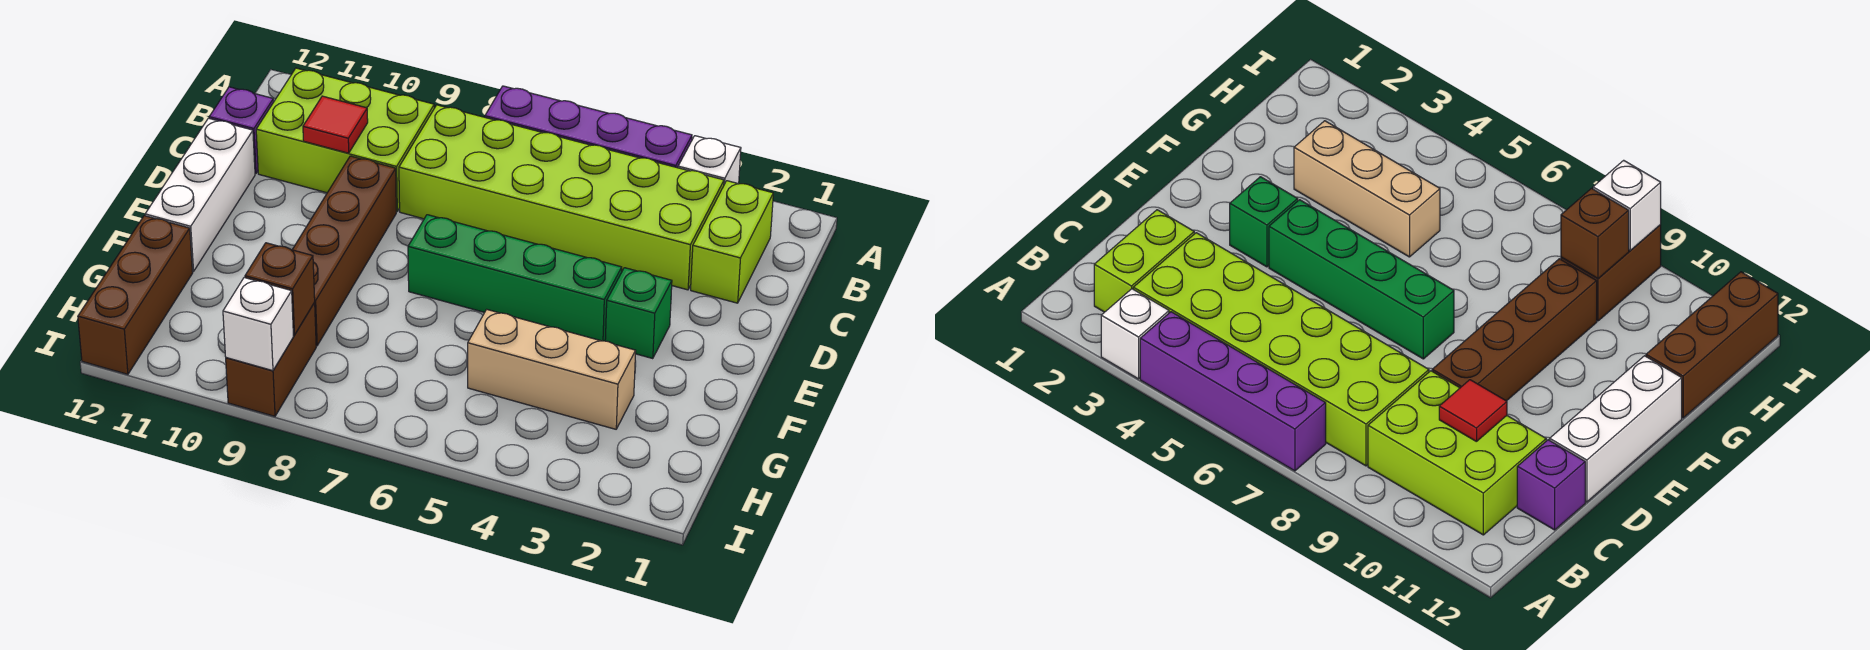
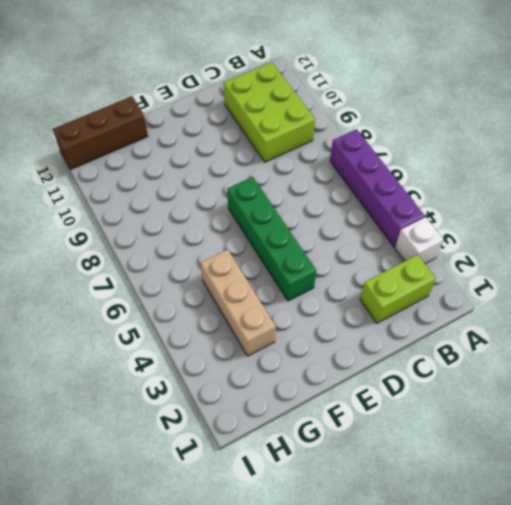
none -> lime 2x6 brick [399,105,724,290]
none -> purple 1x1 brick [209,87,274,174]
none -> brown 1x4 brick [292,156,396,346]

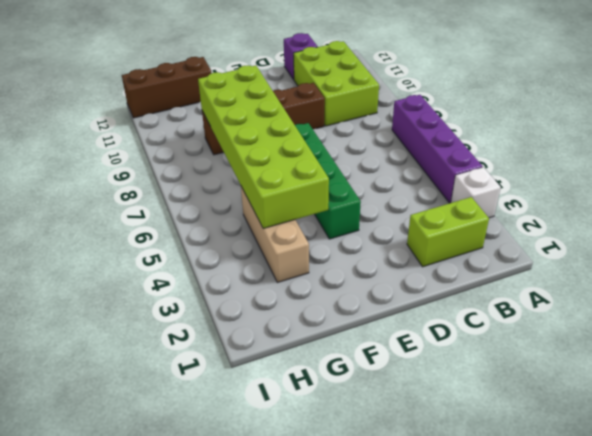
lime 2x6 brick [198,65,329,228] -> lime 2x6 brick moved to [399,105,724,290]
none -> white 1x3 brick [145,118,255,272]
none -> green 1x1 brick [605,268,672,359]
none -> brown 1x2 brick [226,303,316,416]

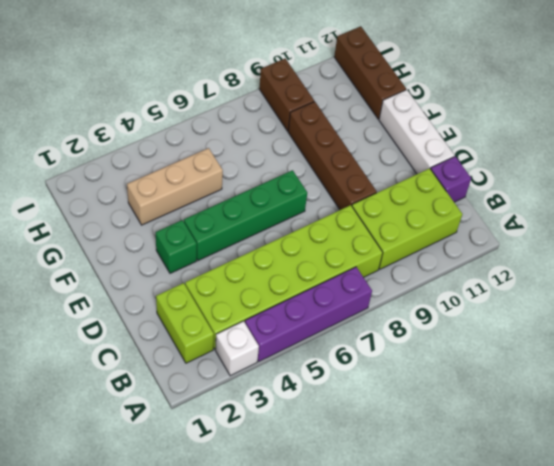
none -> red 1x1 tile [303,96,368,153]
none -> brown 1x1 brick [245,243,315,335]
none -> white 1x1 brick [223,278,294,371]

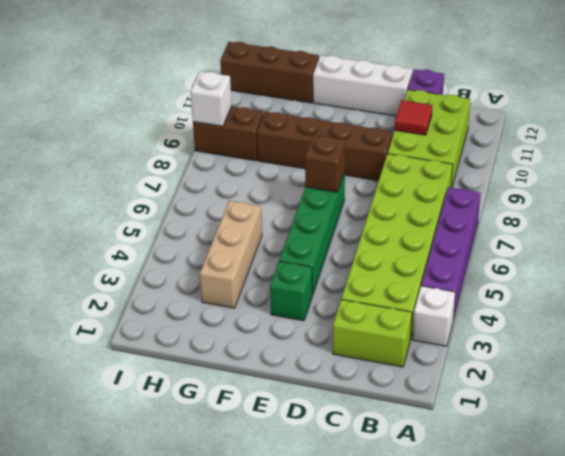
brown 1x1 brick [305,135,345,192] -> brown 1x1 brick moved to [245,243,315,335]

